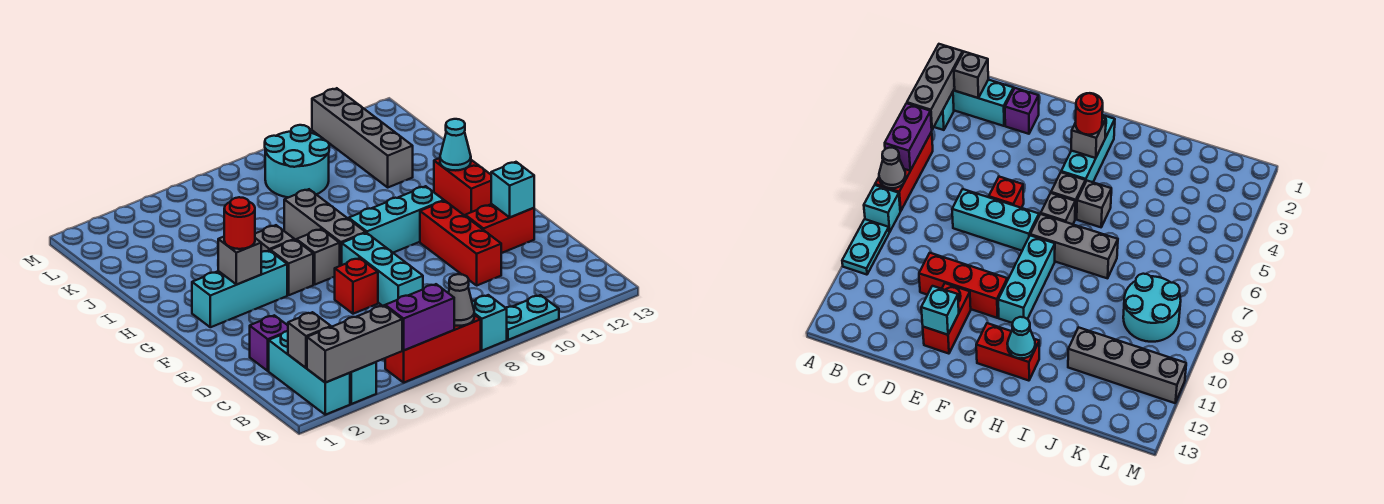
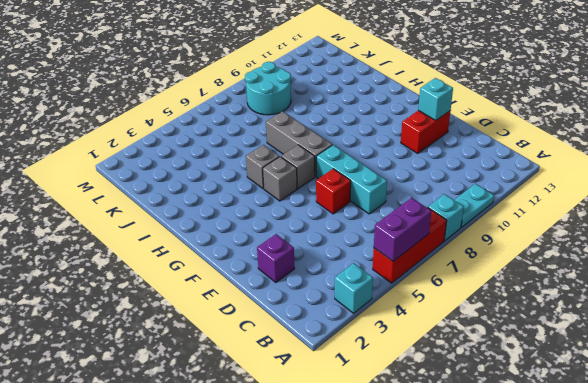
none -> cyan 1x3 brick [269,331,350,415]
none -> red 1x3 brick [420,201,501,285]
none -> cyan 1x3 brick [192,251,287,327]

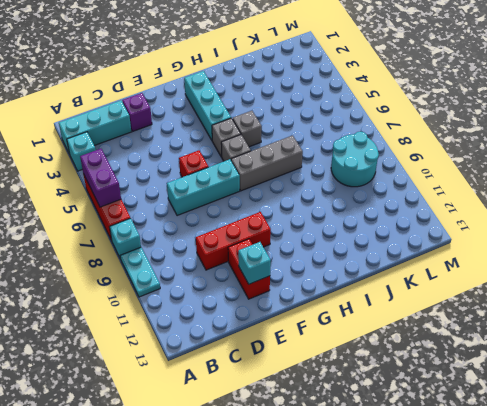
none -> cyan 1x3 brick [349,186,444,253]
none -> red 1x2 brick [434,158,491,216]
none -> grey 1x4 brick [312,88,413,187]

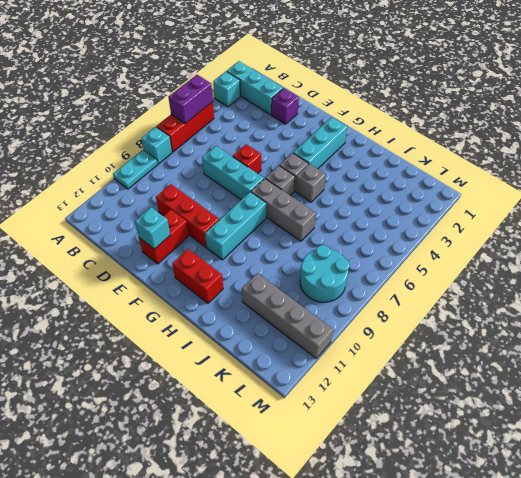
none -> grey 1x3 brick [307,306,402,383]
none -> grey 1x1 cone [448,274,474,326]
none -> grey 1x1 brick [288,312,331,368]

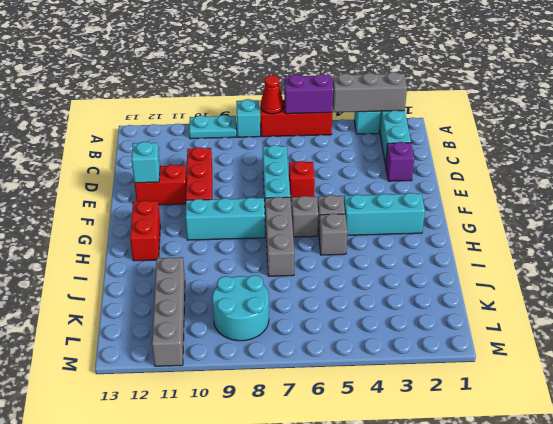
red 1x1 cone [260,75,284,114] -> grey 1x1 cone [448,274,474,326]
none -> grey 1x1 brick [288,312,331,368]
none -> grey 1x1 brick [218,237,261,284]
none -> cyan 1x1 cone [440,119,471,170]

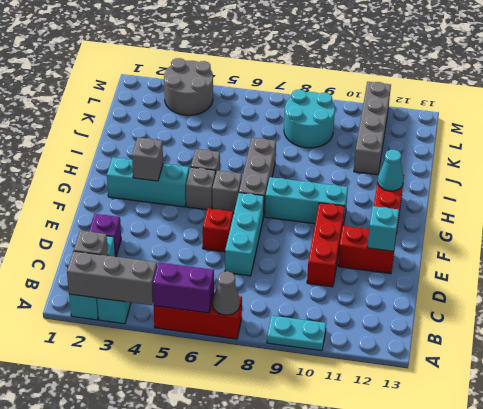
grey 2x2 round brick [164,58,213,115] -> none
none -> cyan 1x1 brick [472,295,507,351]
none -> red 1x1 round brick [224,197,255,249]

